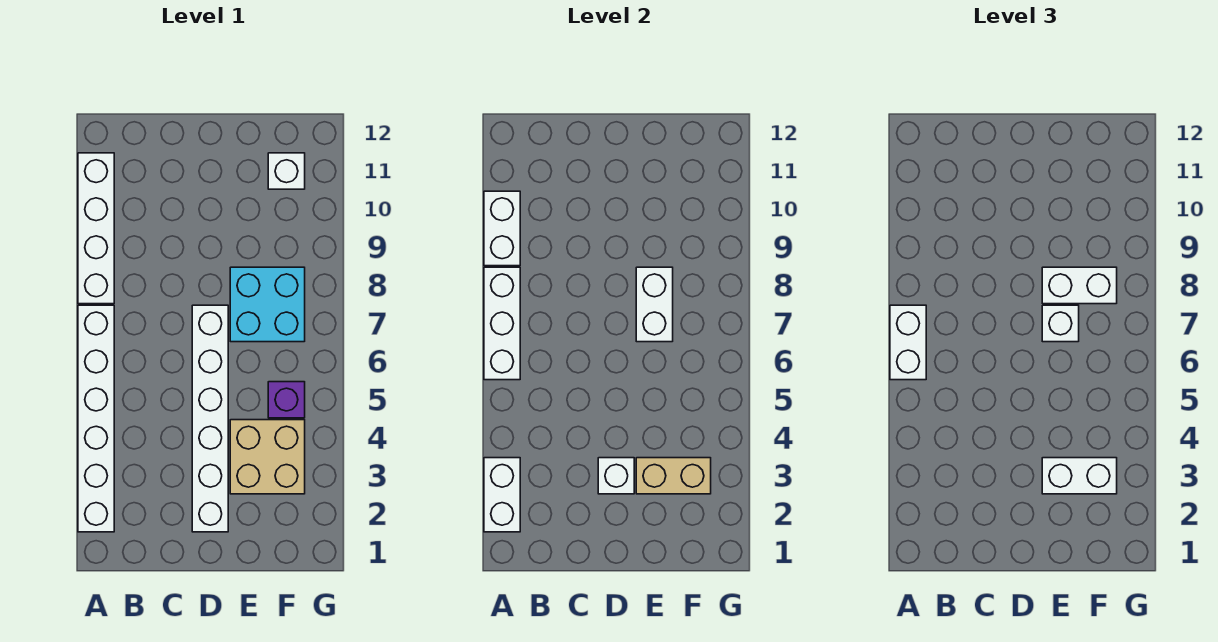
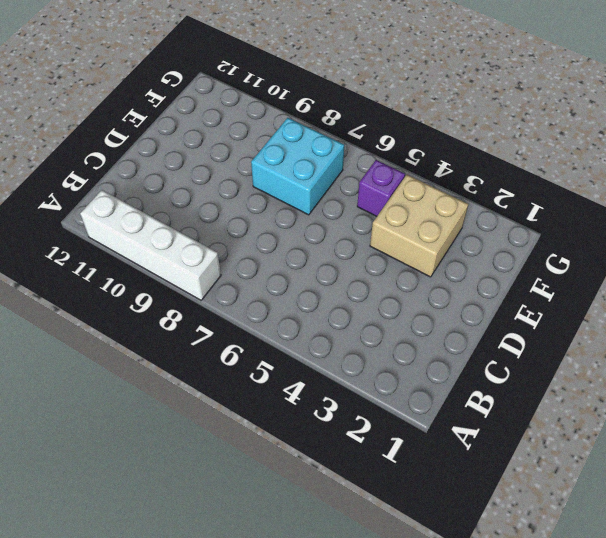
none -> white 1x6 brick [78,305,114,532]
none -> white 1x6 brick [192,305,228,532]
none -> white 1x1 brick [268,153,305,189]

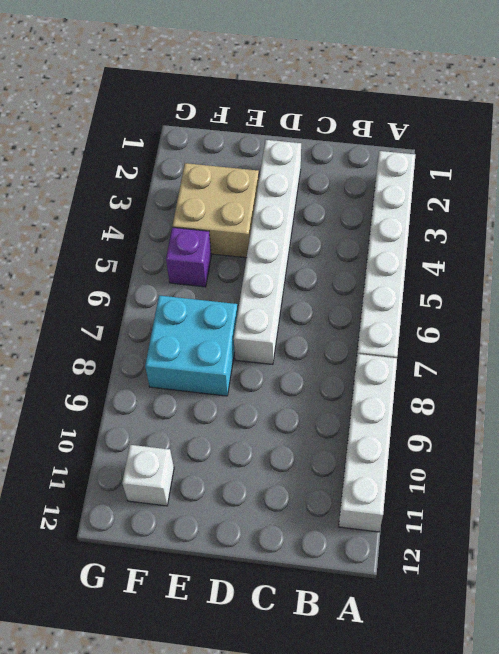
none -> white 1x2 brick [484,458,520,532]
none -> white 1x3 brick [484,267,520,380]
none -> white 1x2 brick [484,191,520,266]

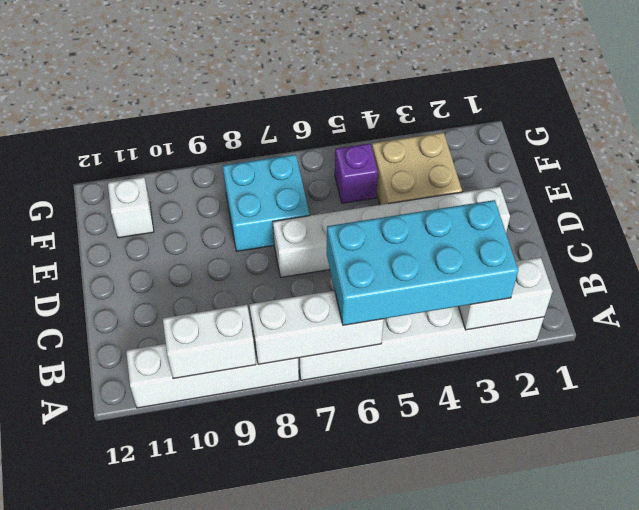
cyan 2x4 brick [327,200,518,325] -> white 1x2 brick [890,305,926,380]
none -> white 1x1 brick [598,458,634,494]
none -> tan 1x2 brick [636,458,711,494]
none -> white 1x2 brick [636,267,673,342]

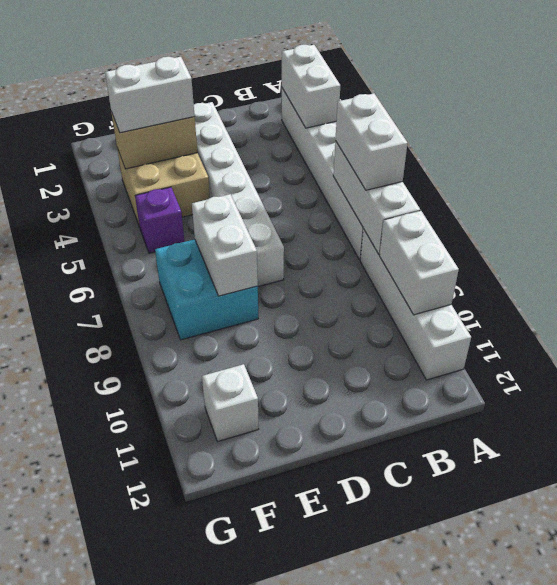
none -> white 1x1 brick [598,458,634,494]
none -> white 1x1 brick [1042,305,1079,342]
none -> white 1x2 brick [1042,267,1117,304]

